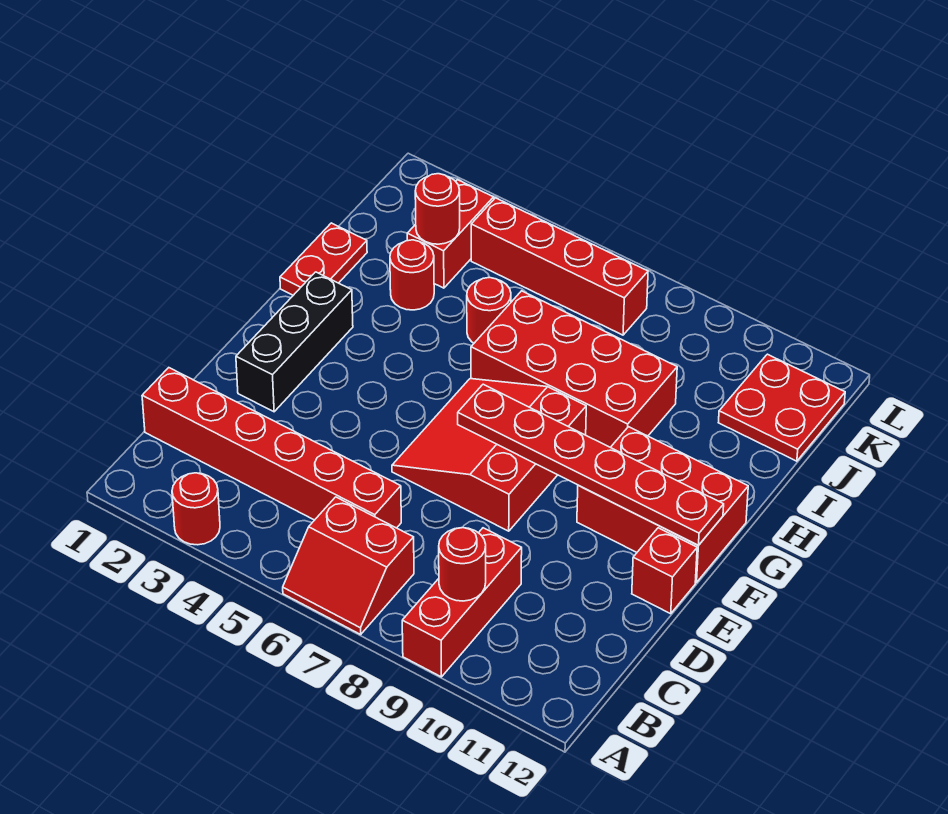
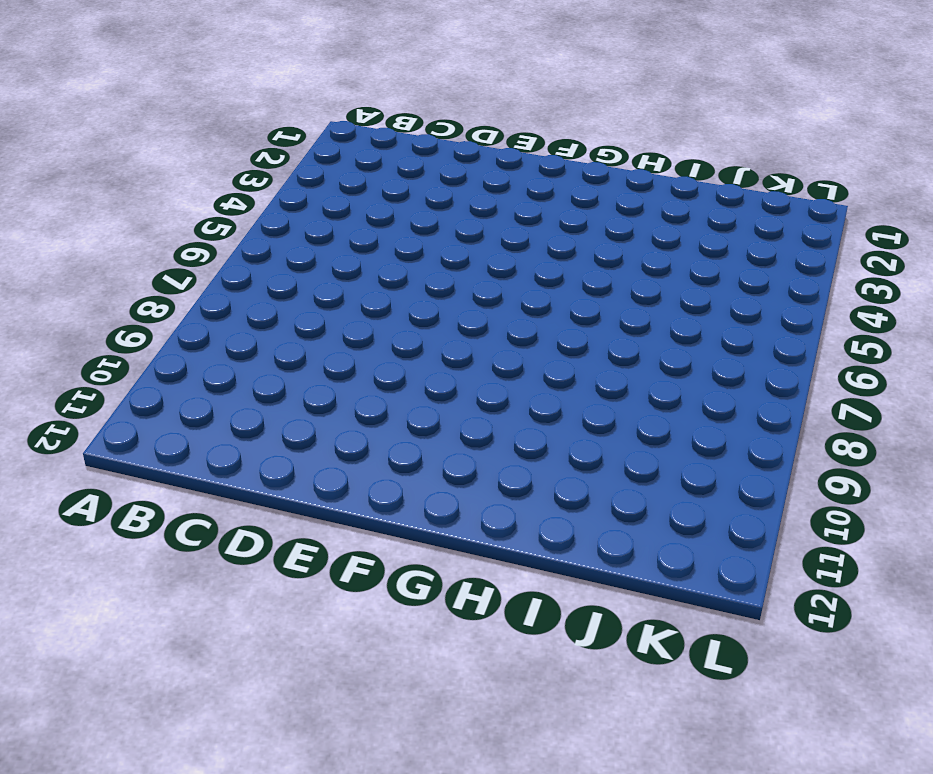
none -> red 1x1 round brick [172,473,220,545]
none -> red 2x2 slope [283,497,414,634]
none -> red 1x3 brick [402,528,522,677]

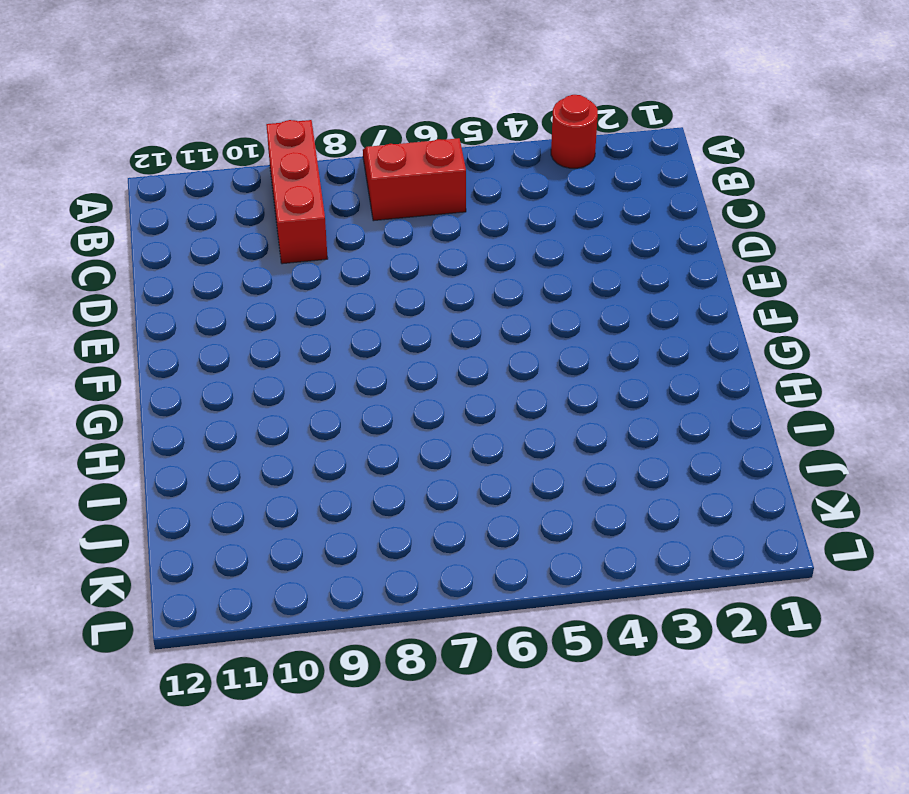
none -> red 1x6 brick [142,368,401,528]
none -> black 1x3 brick [236,272,353,412]
none -> red 3x3 slope [392,379,586,531]

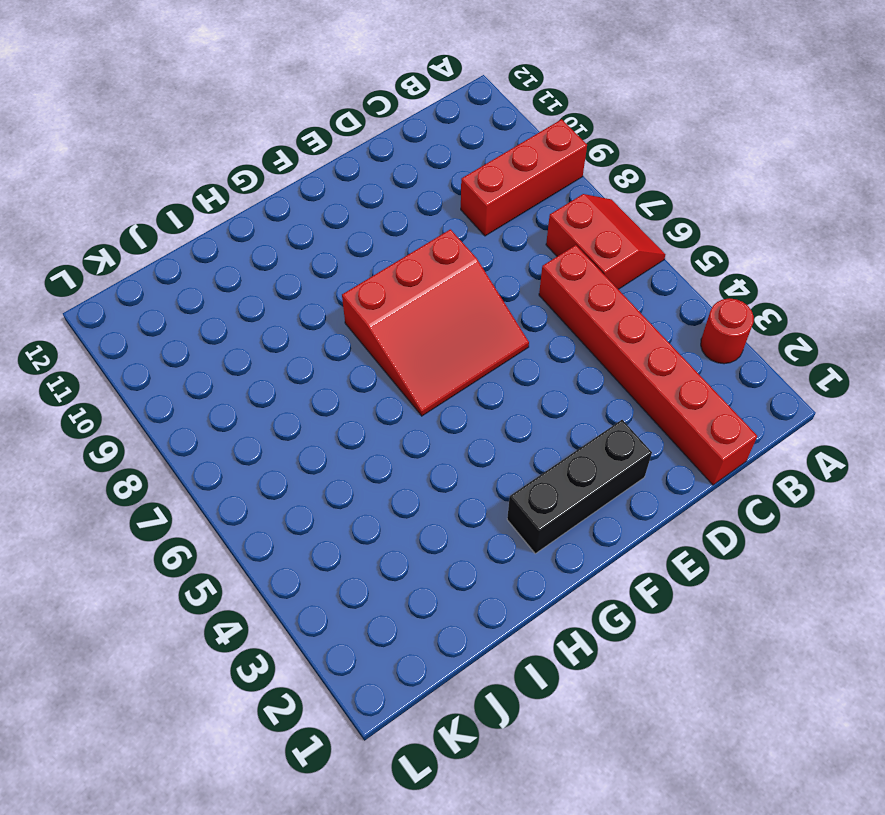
none -> red 1x1 brick [632,528,697,614]
none -> red 2x3 brick [577,427,748,583]
none -> red 1x2 plate [280,223,367,295]

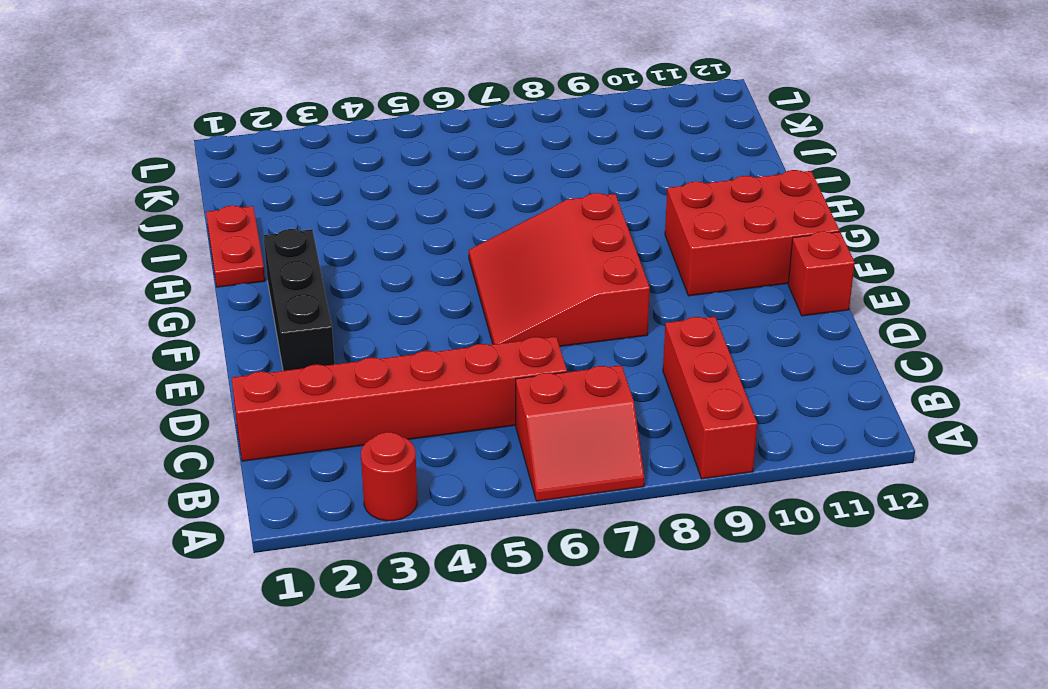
none -> red 2x4 brick [471,291,677,447]
none -> red 1x1 round brick [390,240,434,310]
none -> red 1x1 round brick [467,277,511,343]

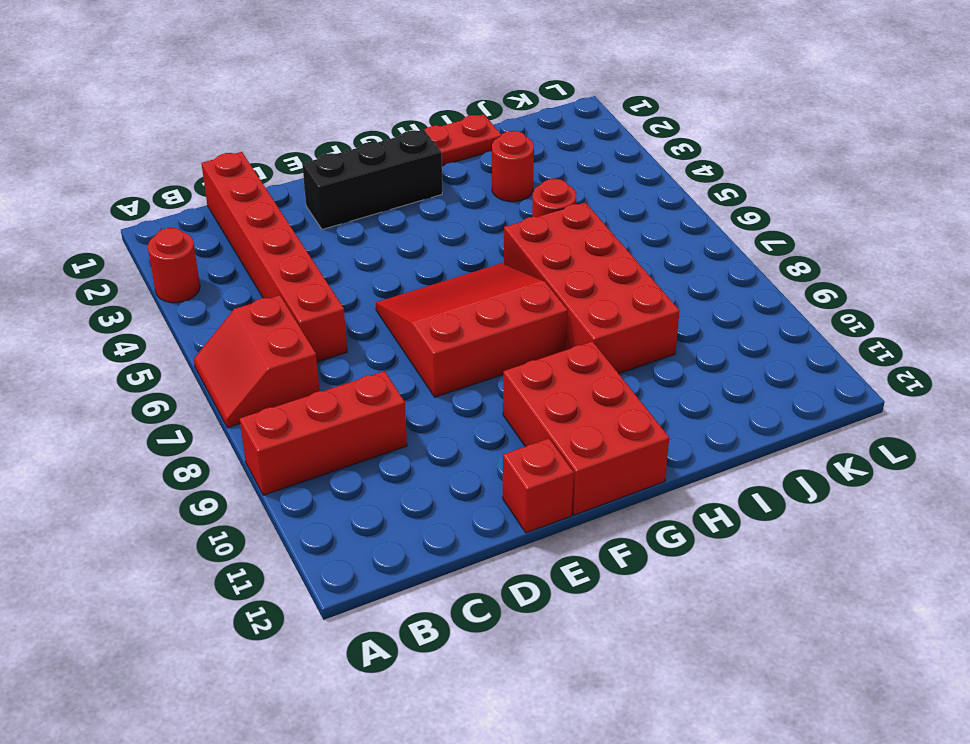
none -> red 1x2 brick [407,180,494,288]
none -> red 2x2 plate [718,354,845,461]
none -> red 1x4 brick [471,198,648,335]

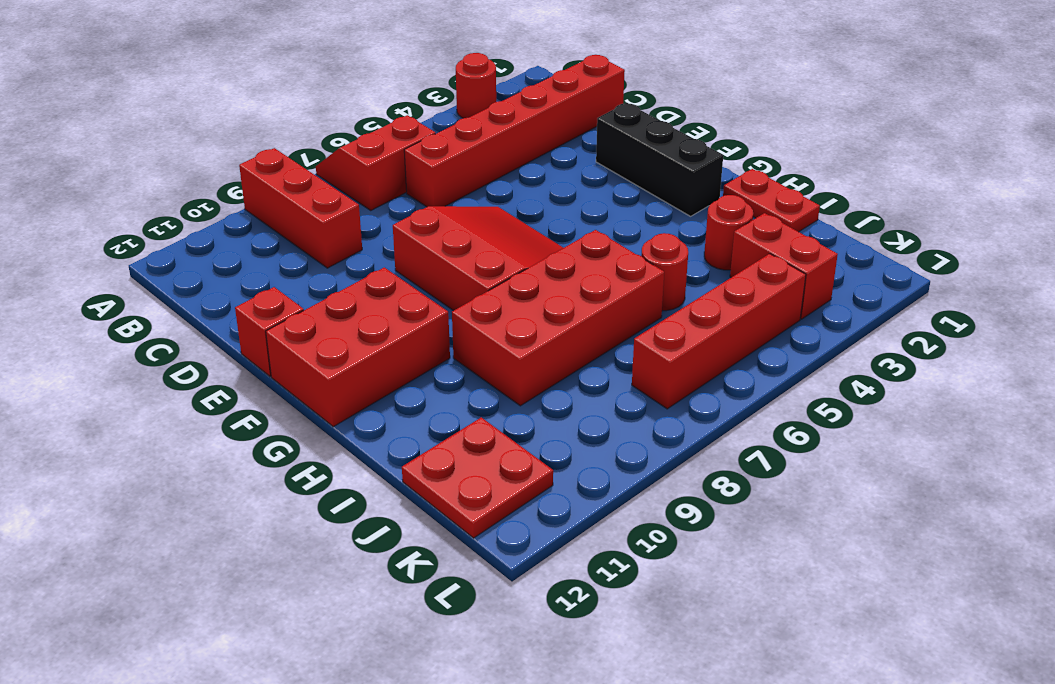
none -> red 1x1 round brick [439,528,486,601]
none -> red 1x6 plate [458,384,724,545]
none -> red 1x1 round brick [415,174,460,244]

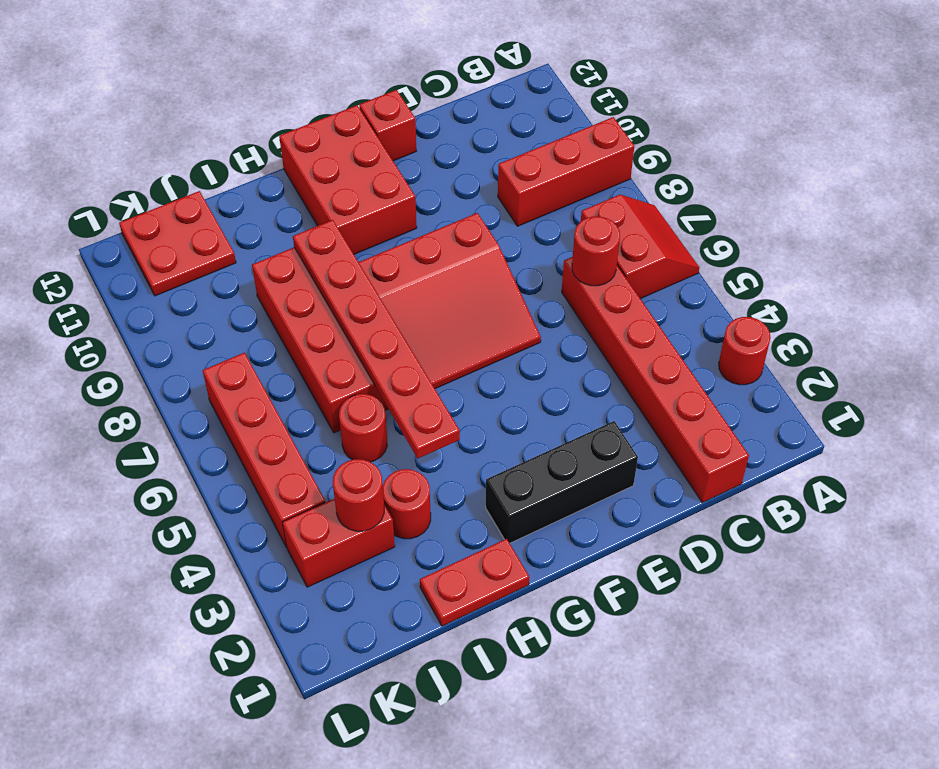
red 1x1 round brick [572,216,620,286] -> red 1x1 round brick moved to [439,528,486,601]
red 1x6 plate [293,220,460,458] -> red 1x6 plate moved to [458,384,724,545]

